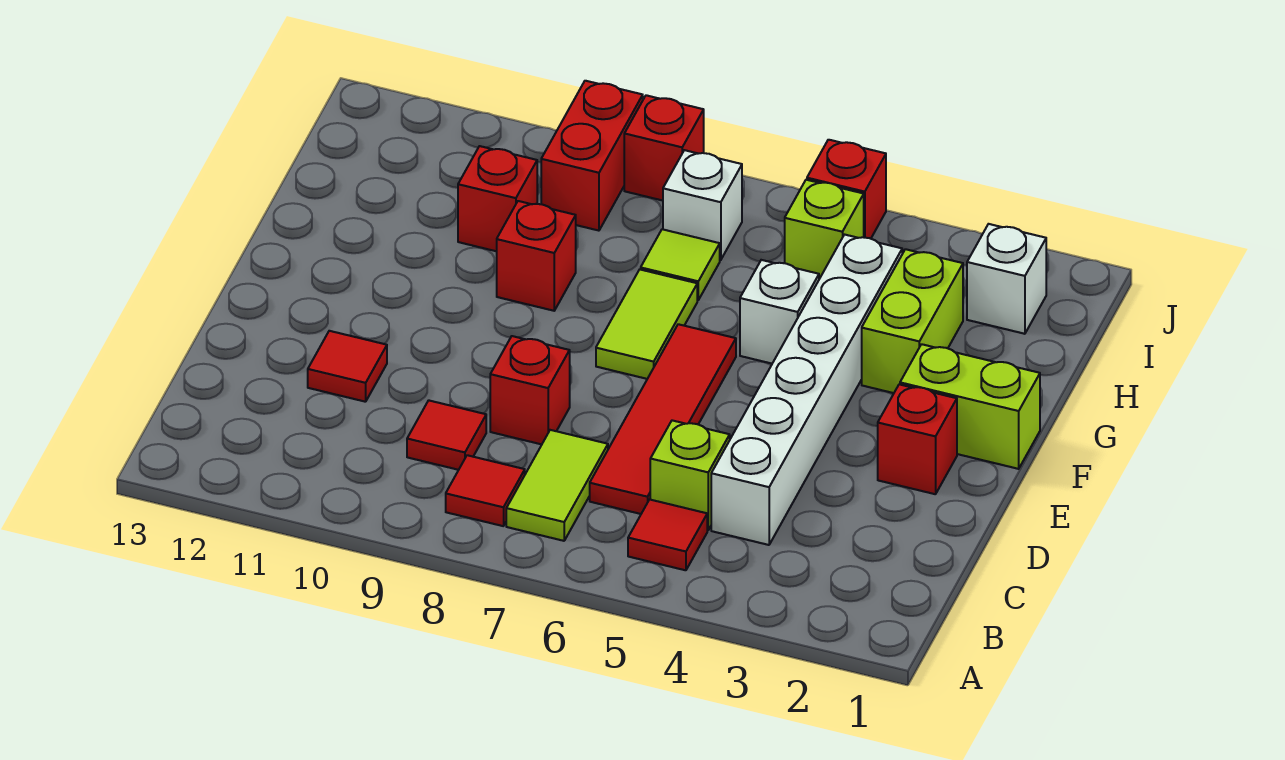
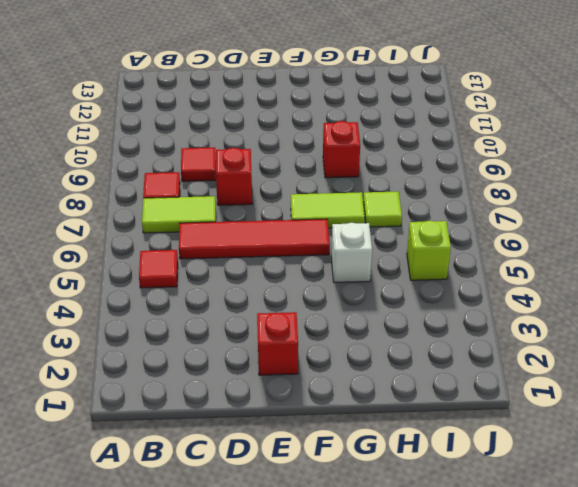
none -> white 1x6 brick [711,235,902,545]
none -> lime 1x1 brick [650,420,730,530]
none -> red 1x1 tile [308,331,387,402]

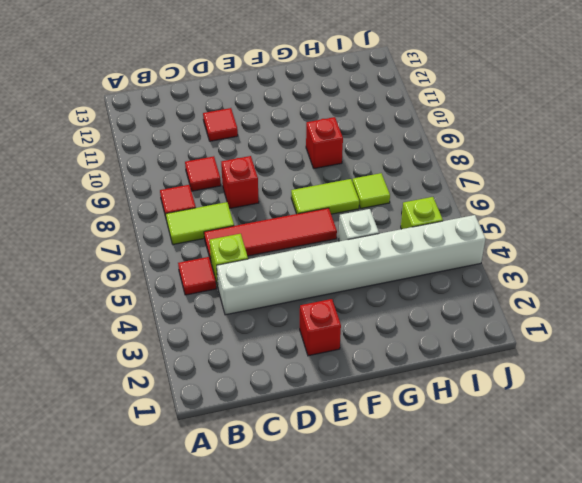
white 1x8 brick [217,215,485,315] -> white 1x6 brick [711,235,902,545]
none -> lime 1x2 brick [900,344,1040,469]
none -> lime 1x2 brick [862,249,963,393]
none -> red 1x1 brick [458,146,537,251]

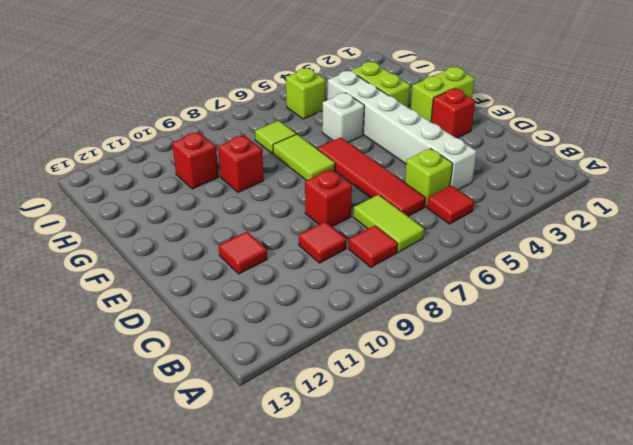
none -> white 1x1 brick [967,224,1046,334]
none -> white 1x1 brick [663,150,742,260]
none -> red 1x2 brick [541,81,643,231]

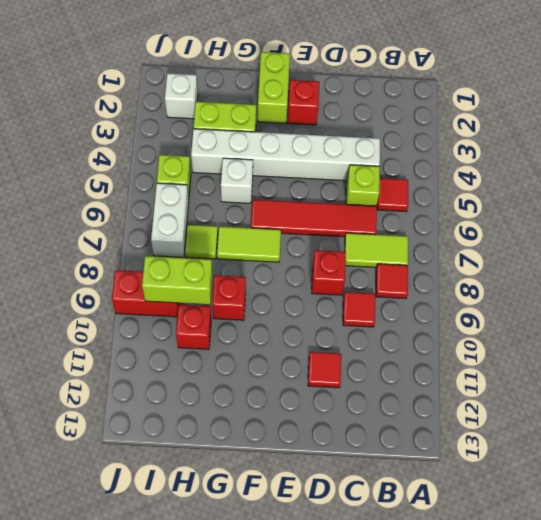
lime 1x2 brick [142,256,213,305] -> none
white 1x2 brick [151,183,189,257] -> white 1x1 brick [663,150,742,260]
none -> red 1x1 brick [807,140,886,239]
none -> red 1x1 brick [624,95,704,201]

